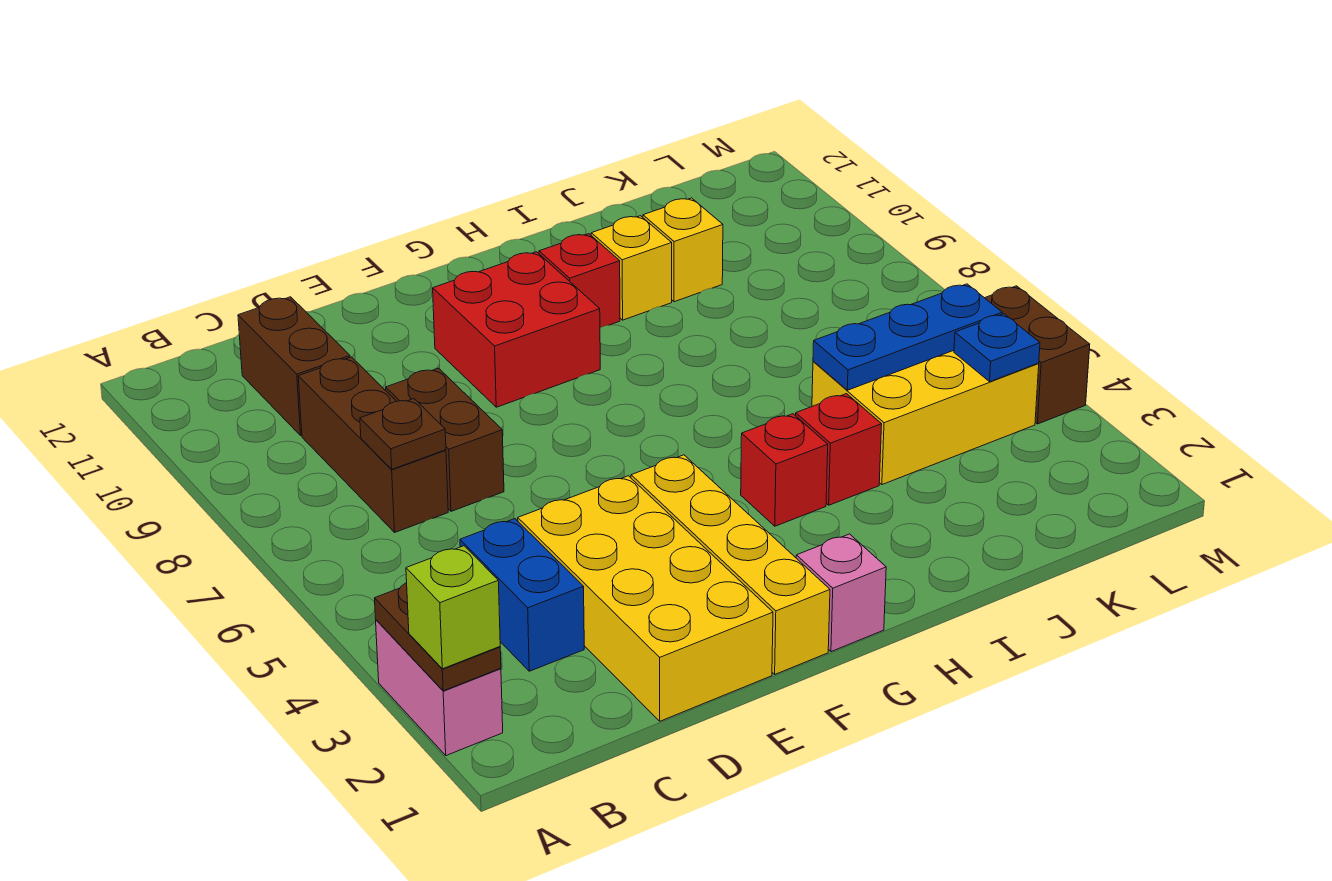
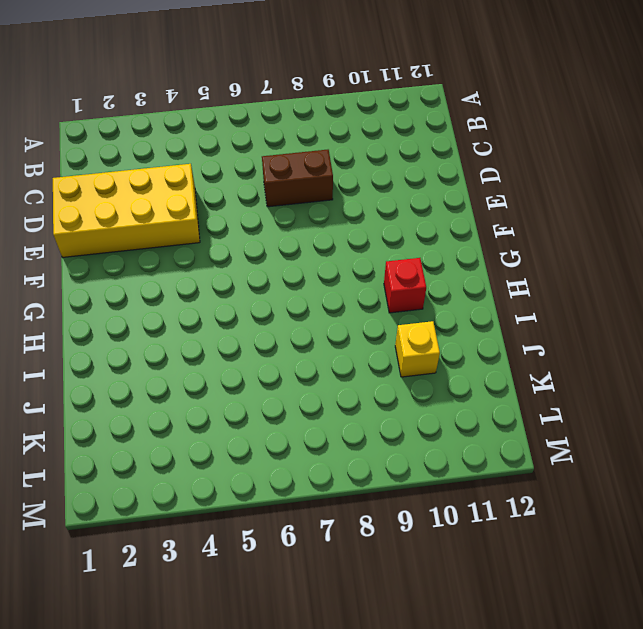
none -> pink 1x2 brick [376,620,503,756]
none -> blue 1x2 brick [460,519,584,671]
none -> brown 1x3 brick [298,357,448,532]

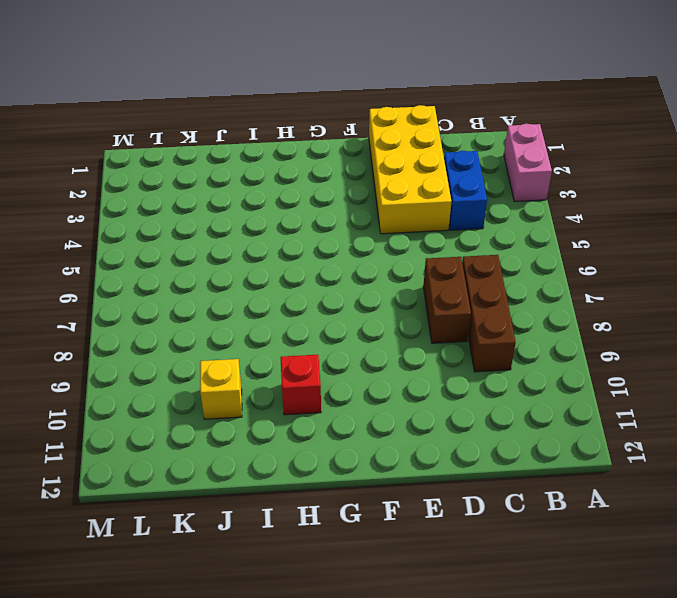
none -> brown 1x2 brick [238,297,350,435]
none -> yellow 1x4 brick [631,455,830,674]
none -> red 2x2 brick [433,252,600,407]

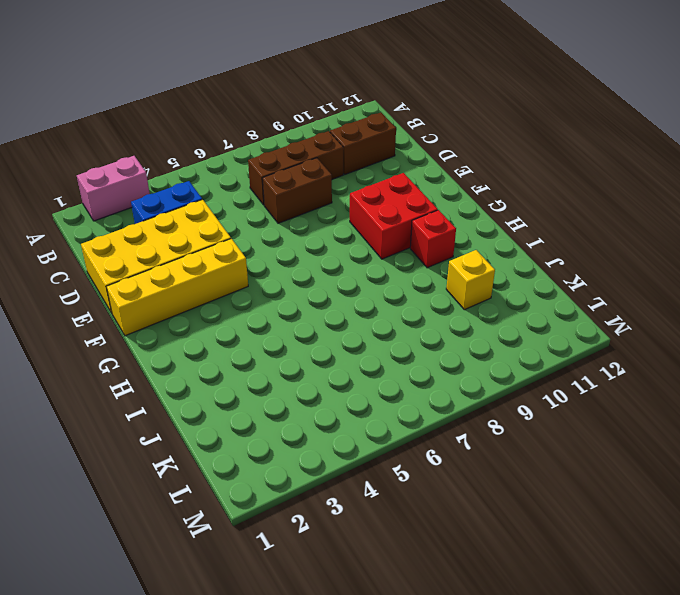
none -> pink 1x1 brick [796,534,886,652]
none -> red 1x1 brick [741,414,828,526]
none -> red 1x1 brick [796,394,882,505]

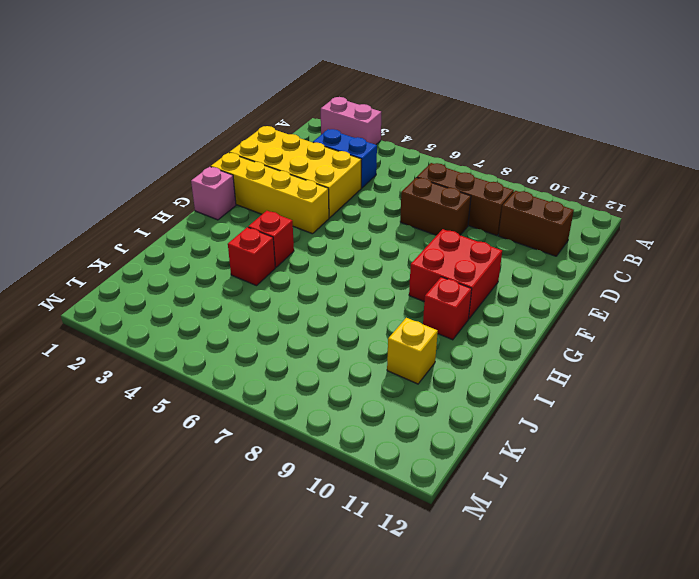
none -> yellow 1x1 brick [591,216,672,320]
none -> yellow 2x3 brick [812,350,1039,485]
none -> brown 1x2 brick [985,286,1090,424]

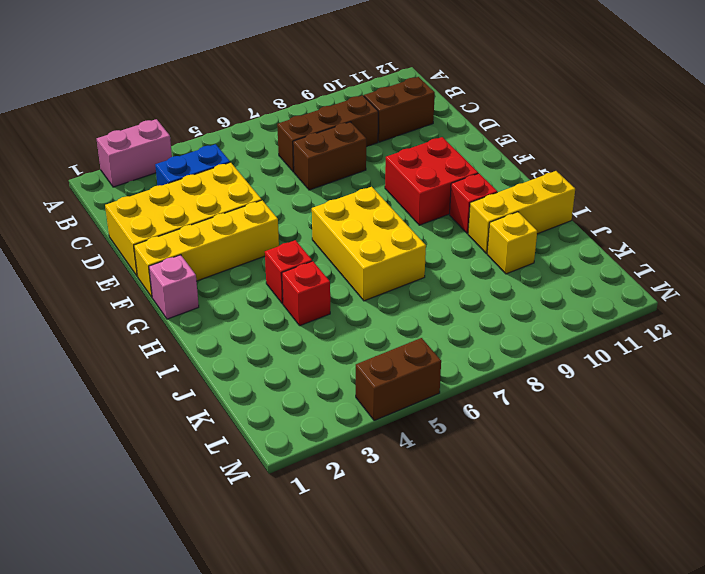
yellow 2x3 brick [312,187,426,301] -> yellow 2x3 brick moved to [812,350,1039,485]
yellow 1x3 brick [468,171,575,253] -> yellow 1x1 brick [591,216,672,320]
none -> brown 1x2 plate [375,583,501,691]
none -> brown 1x1 plate [360,399,446,469]
none -> blue 1x3 plate [813,284,1002,390]

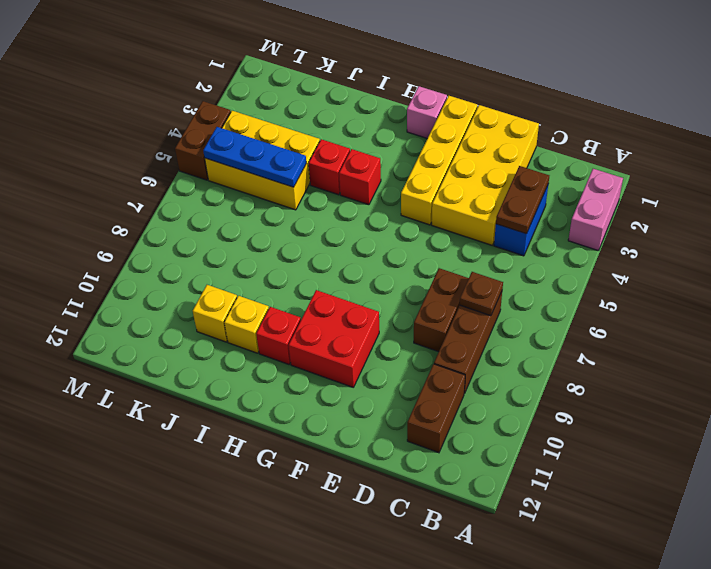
brown 1x2 plate [496,166,549,234] -> brown 1x2 plate moved to [375,583,501,691]
none -> blue 1x1 plate [954,314,1040,382]
none -> lime 1x1 brick [406,546,500,669]

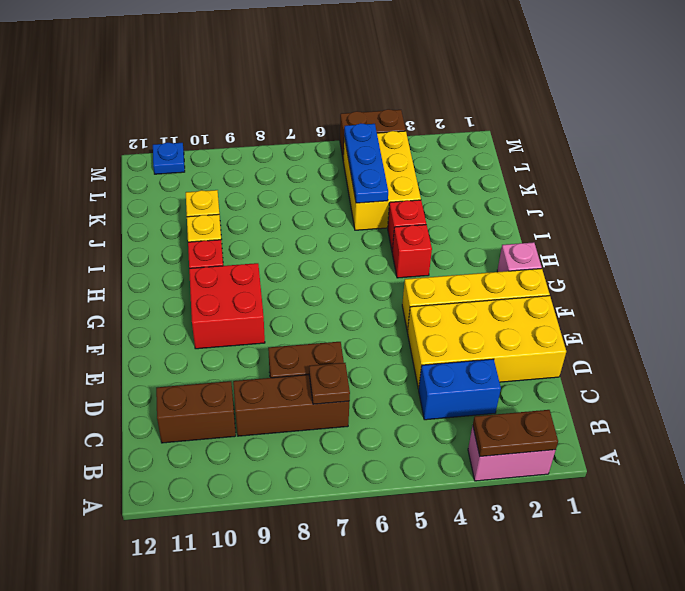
blue 1x1 plate [153,142,185,174] -> blue 1x1 plate moved to [954,314,1040,382]
none -> lime 1x1 brick [406,546,500,669]

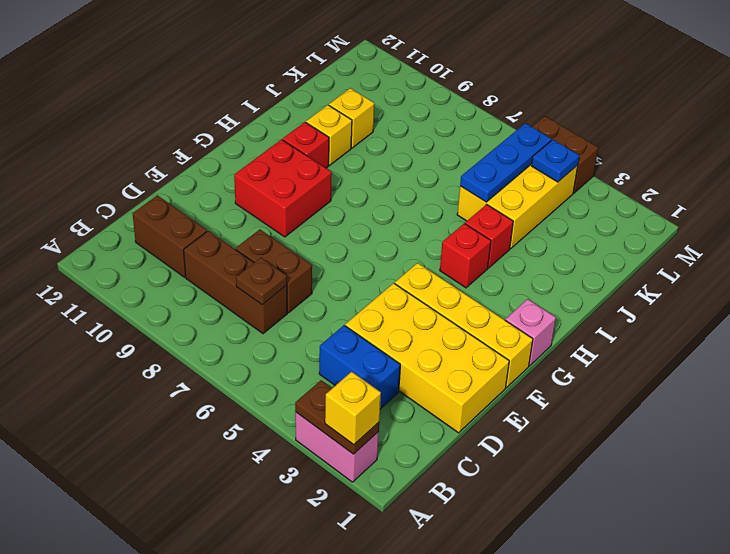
yellow 1x1 brick [325,372,381,445] -> lime 1x1 brick [406,546,500,669]

